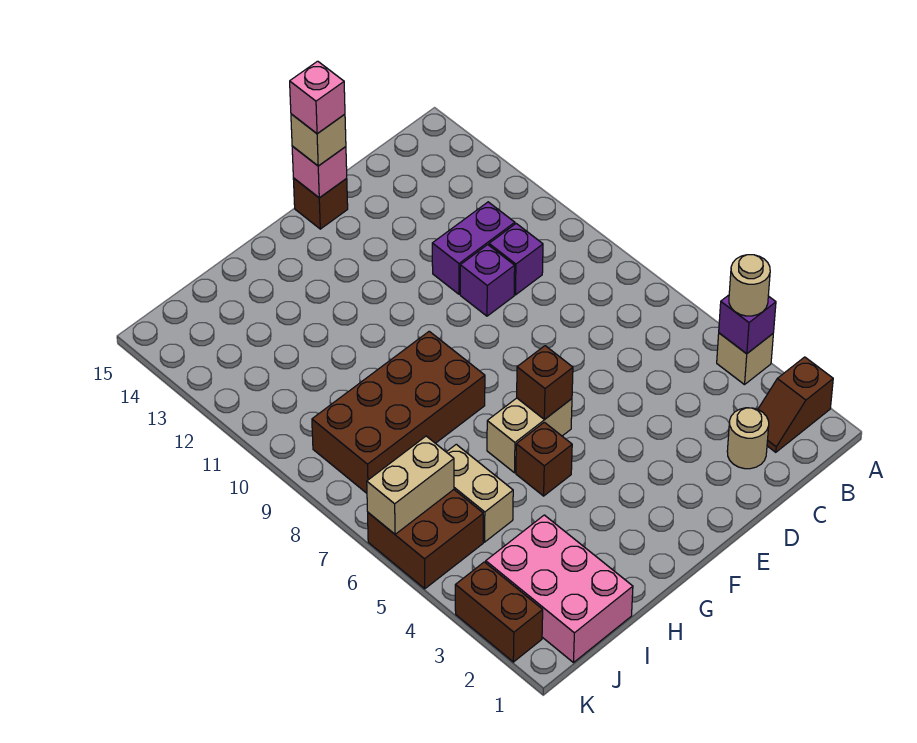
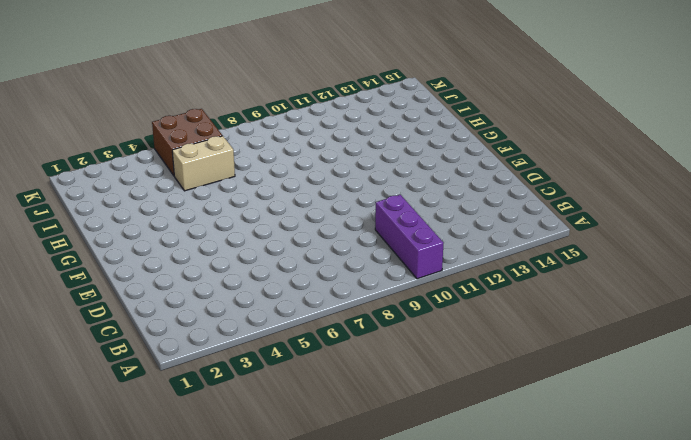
purple 1x3 brick [375,195,443,279] -> purple 1x1 brick [489,224,543,295]
none -> brown 1x2 slope [758,357,833,452]
none -> tan 1x1 brick [717,333,773,385]
none -> tan 1x1 round brick [727,408,769,469]

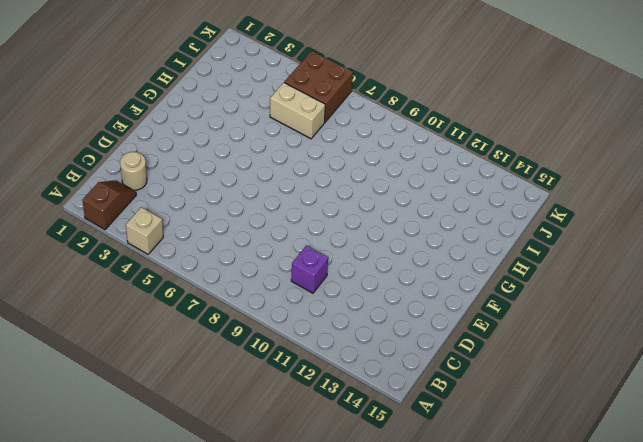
none -> purple 1x2 brick [432,202,515,294]
none -> purple 1x1 brick [460,245,515,316]
none -> brown 1x1 brick [293,178,348,229]

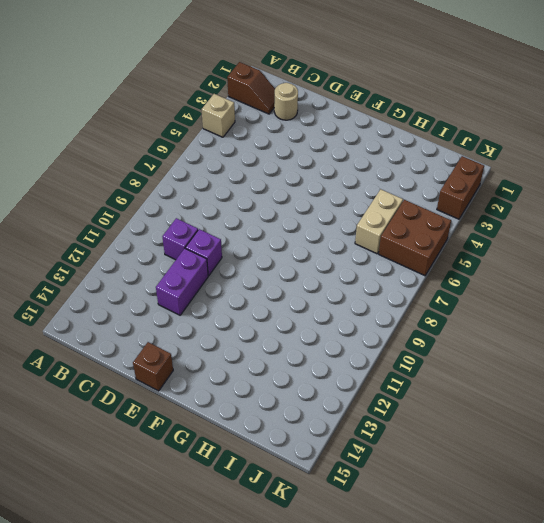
purple 1x2 brick [156,248,208,315] -> purple 1x2 brick turned to [432,202,515,294]
none -> tan 1x2 brick [487,398,572,473]
none -> brown 1x1 brick [516,422,572,496]
none -> brown 2x4 brick [312,331,485,493]

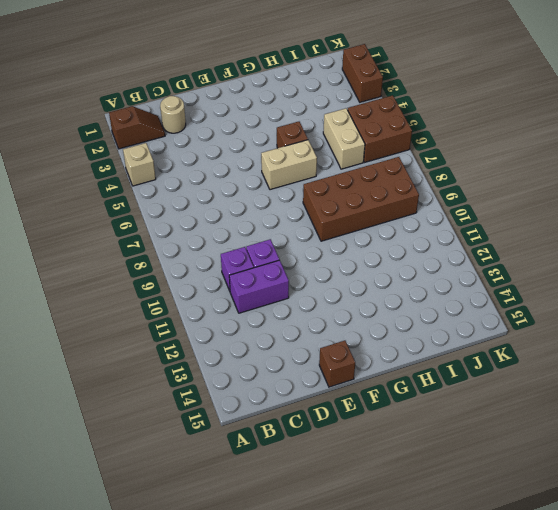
none -> pink 2x3 brick [486,515,633,663]
none -> purple 1x1 brick [719,295,776,354]
none -> pink 1x1 brick [292,146,347,198]

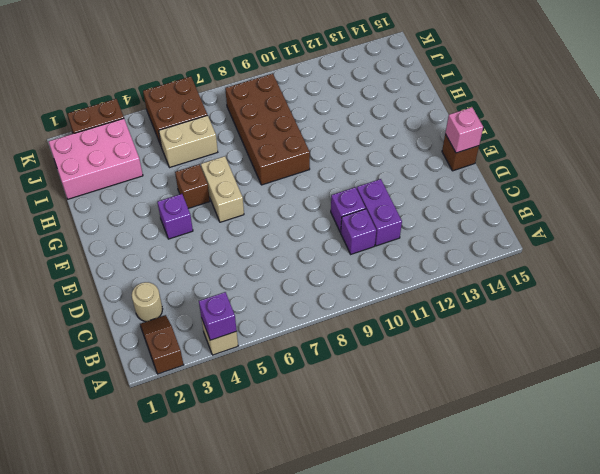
purple 1x1 brick [157,194,193,239] -> none
none -> brown 1x1 brick [517,346,573,420]
none -> tan 1x2 brick [367,436,454,534]
none -> tan 1x1 round brick [729,255,770,316]

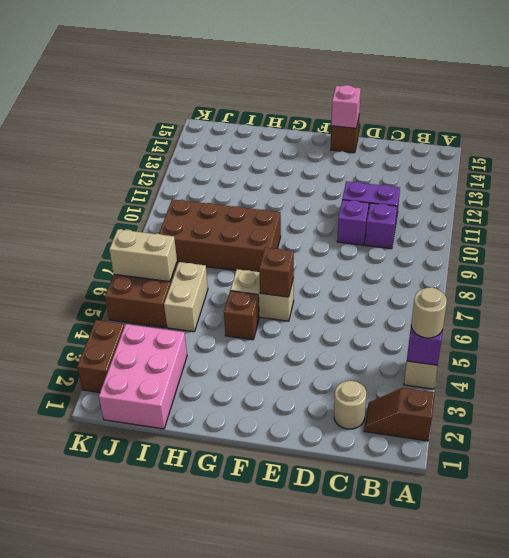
none -> tan 1x1 brick [291,114,346,166]
none -> pink 1x1 brick [290,61,345,134]

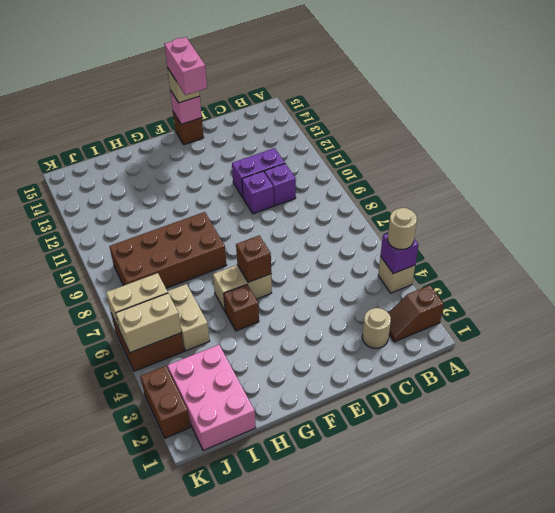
pink 1x2 brick [164,37,207,95] -> pink 1x1 brick [290,61,345,134]
tan 1x2 brick [116,293,181,353] -> none

